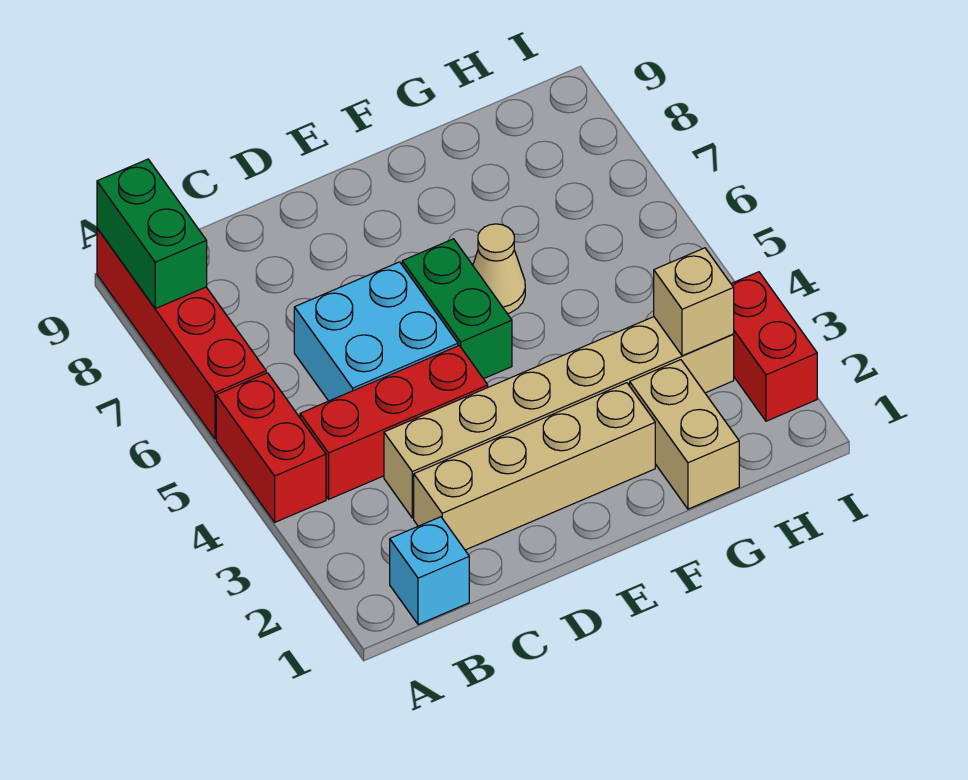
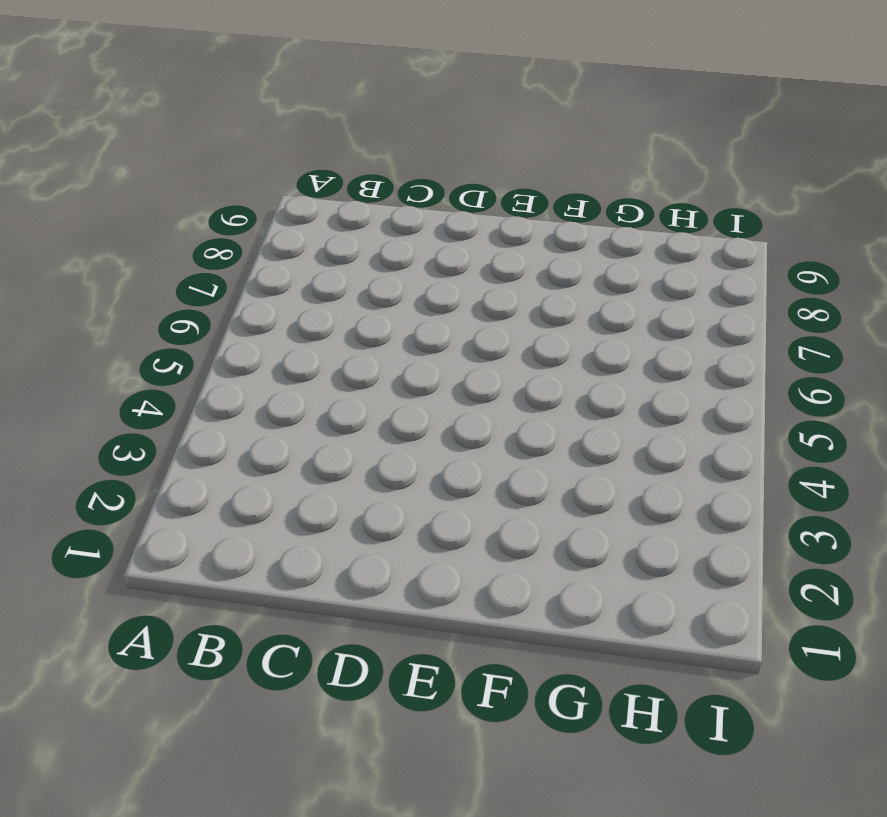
none -> red 1x2 brick [216,373,326,522]
none -> red 1x4 brick [97,228,266,439]
none -> cyan 1x1 brick [390,517,469,625]

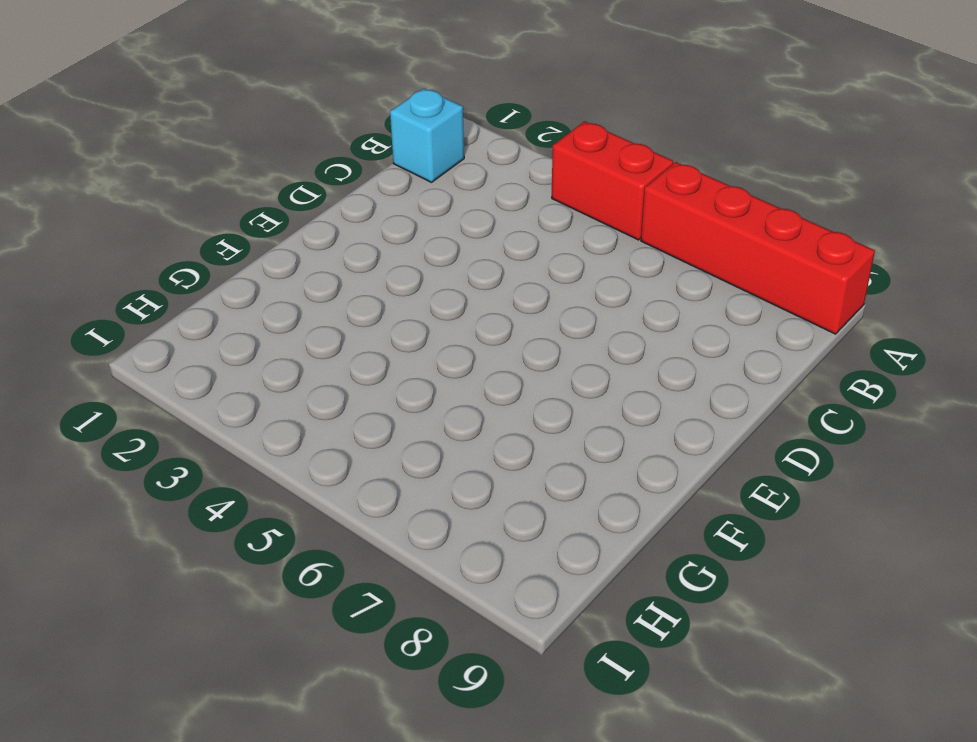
none -> red 1x3 brick [300,346,488,499]
none -> tan 1x4 brick [414,383,655,550]
none -> tan 1x6 brick [384,317,734,518]

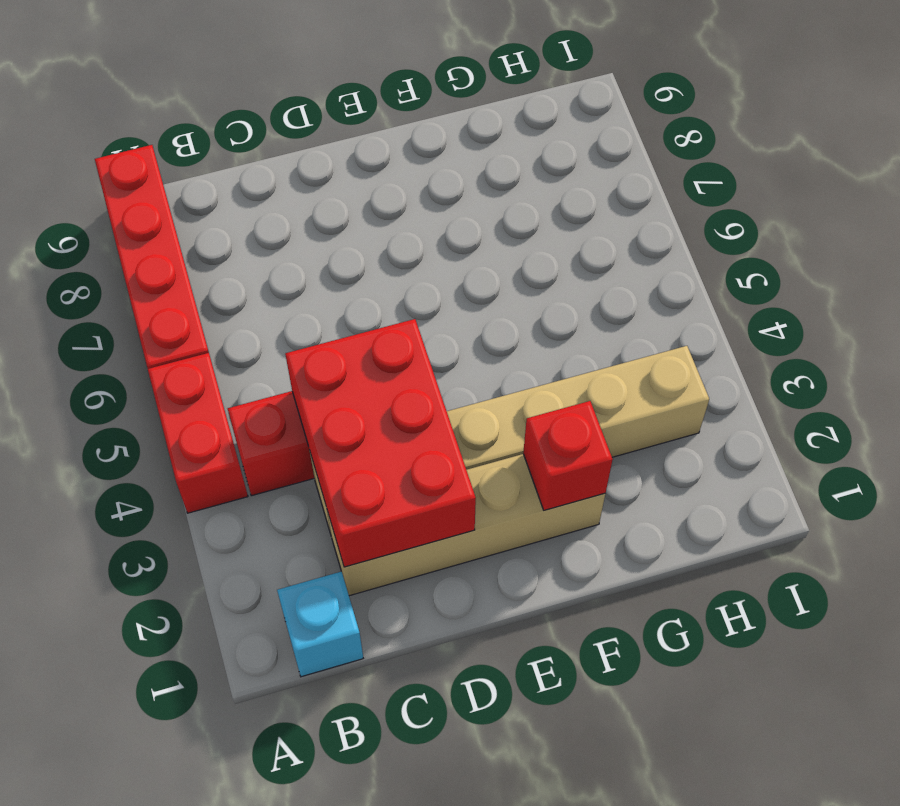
red 2x3 brick [285,319,476,567] -> none
red 1x1 brick [523,401,613,510] -> none
none -> cyan 2x2 brick [294,262,458,401]
none -> green 1x2 brick [402,239,512,379]
none -> tan 1x1 cone [473,224,525,314]

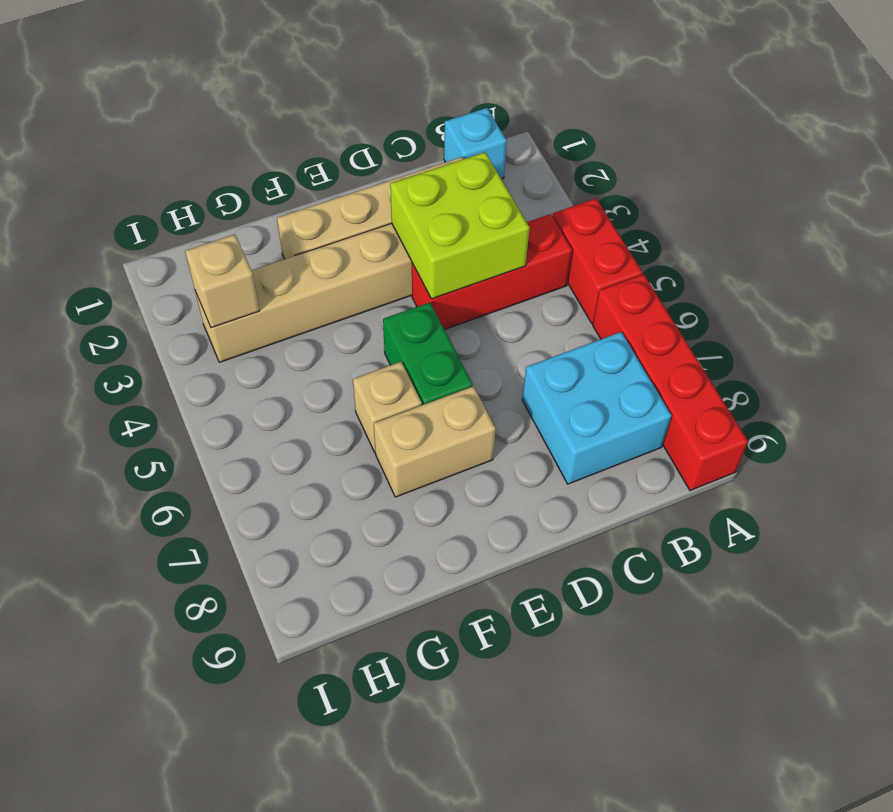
cyan 2x2 brick [522,332,672,484] -> cyan 2x2 brick moved to [294,262,458,401]
lime 2x2 brick [390,152,530,299] -> none
tan 1x2 brick [374,386,496,497] -> tan 1x2 brick turned to [630,360,739,509]
tan 1x1 brick [353,362,422,452] -> tan 1x1 cone [473,224,525,314]
none -> red 1x2 brick [731,272,817,421]
none -> green 1x2 brick [97,159,207,309]

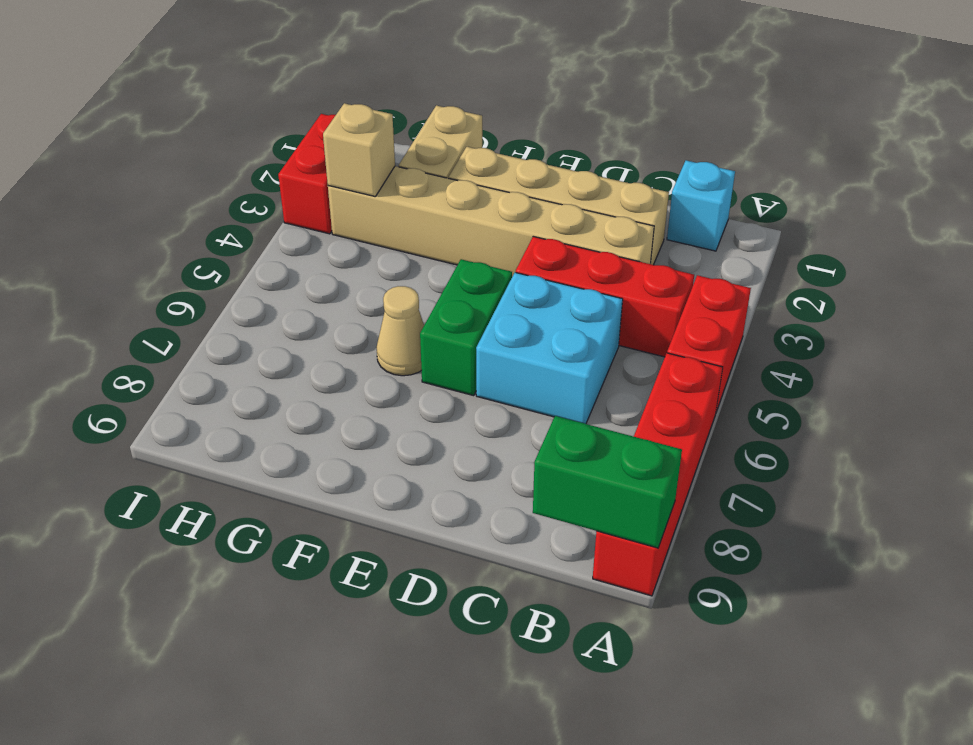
green 1x2 brick [533,416,682,548] -> green 1x2 brick turned to [97,159,207,309]

